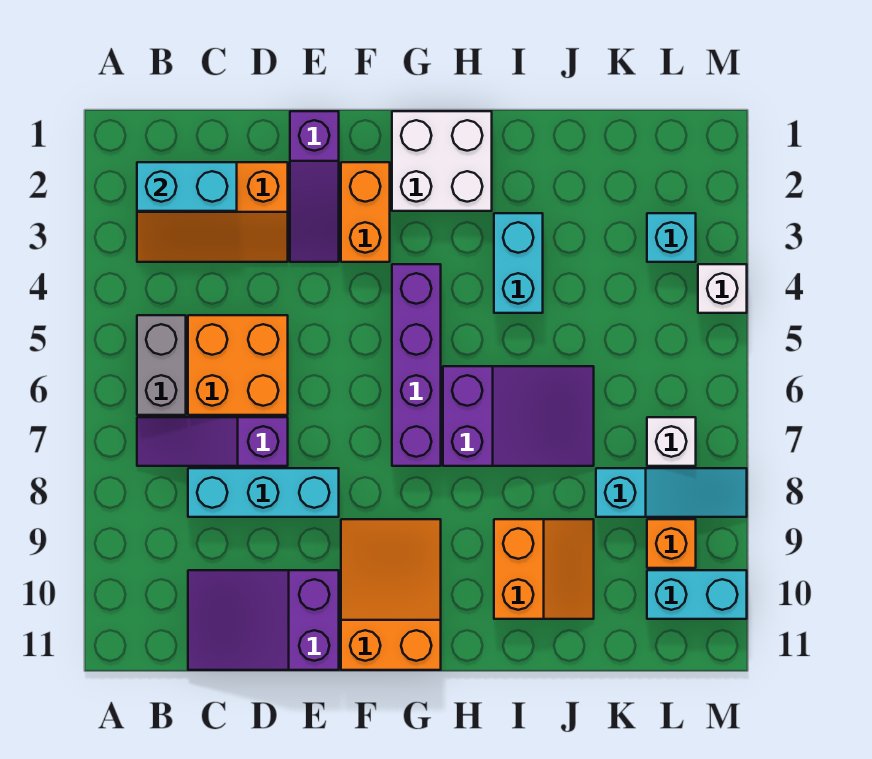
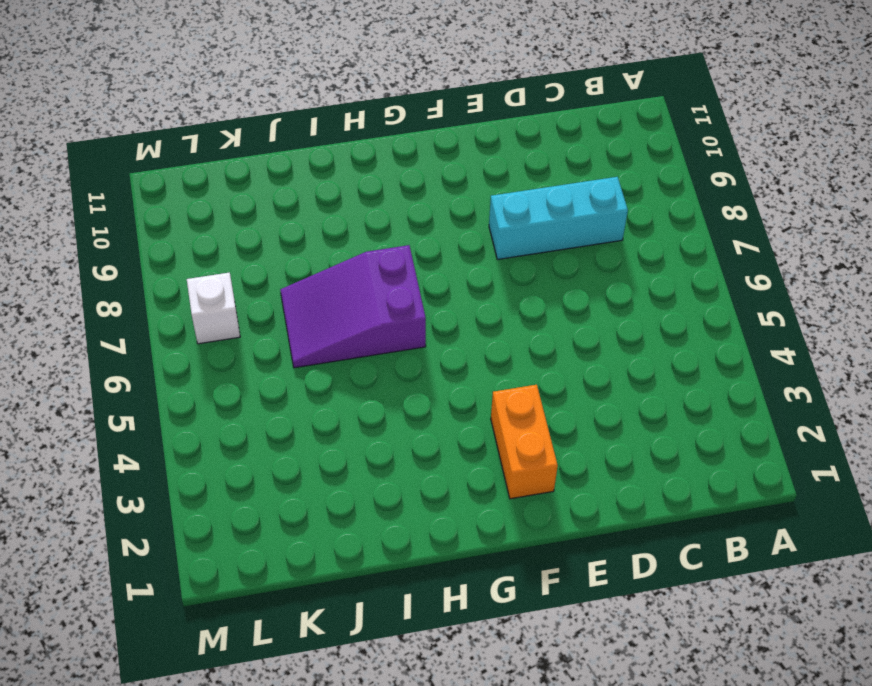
none -> orange 2x3 slope [137,162,288,262]
none -> grey 1x2 brick [137,315,186,415]
none -> purple 1x3 slope [137,417,288,466]

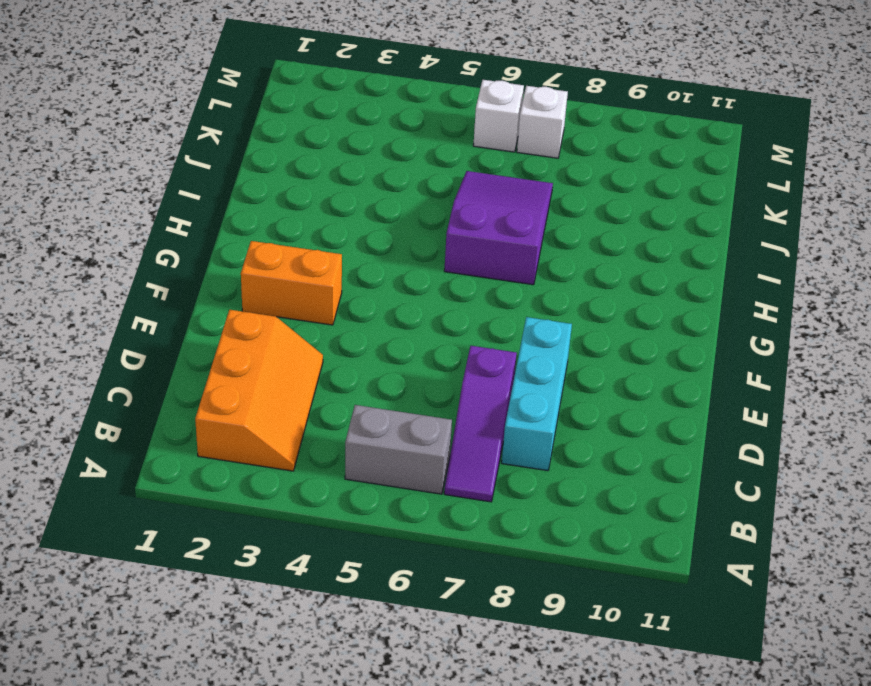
white 1x1 brick [473,80,524,152] -> white 1x1 brick moved to [698,264,747,313]
none -> orange 2x2 brick [188,315,288,415]
none -> purple 2x3 slope [188,570,339,670]
none -> purple 1x3 slope [290,111,339,262]

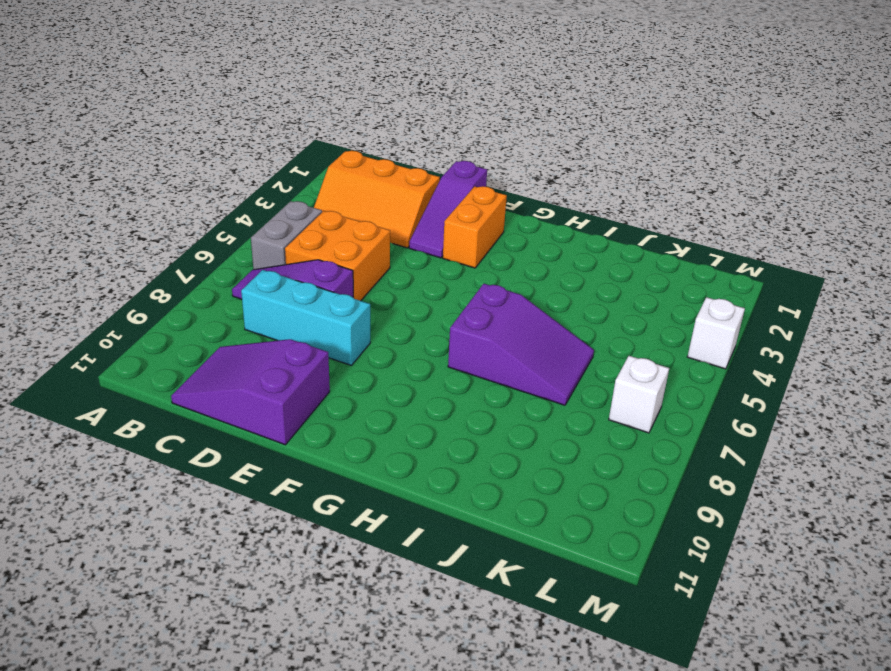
none -> orange 2x3 slope [341,519,441,670]
none -> white 2x2 brick [392,111,492,211]
none -> purple 1x4 brick [392,264,441,466]

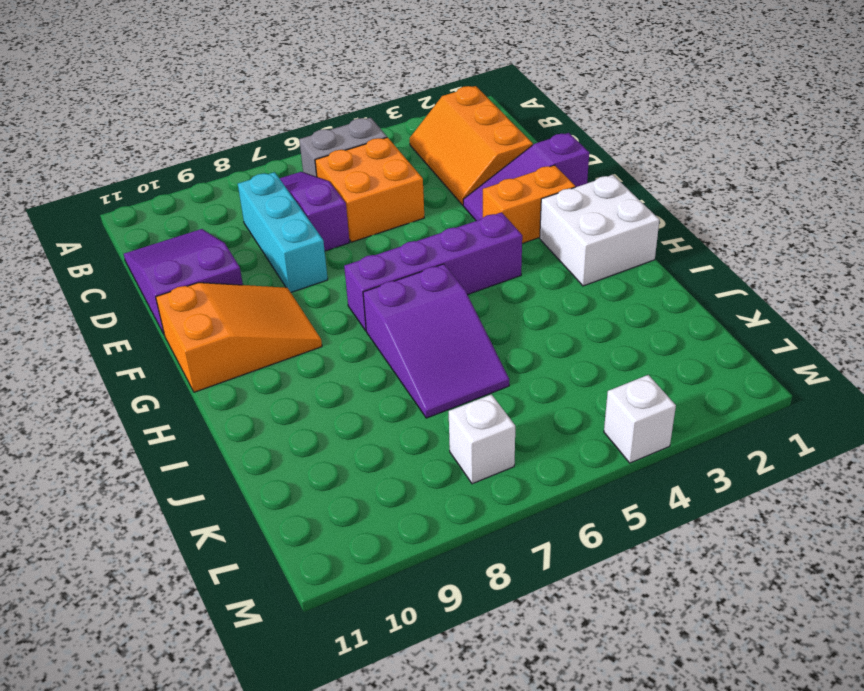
none -> cyan 1x2 brick [494,213,543,313]
none -> orange 2x2 slope [494,519,594,619]
none -> cyan 1x3 slope [596,468,747,517]

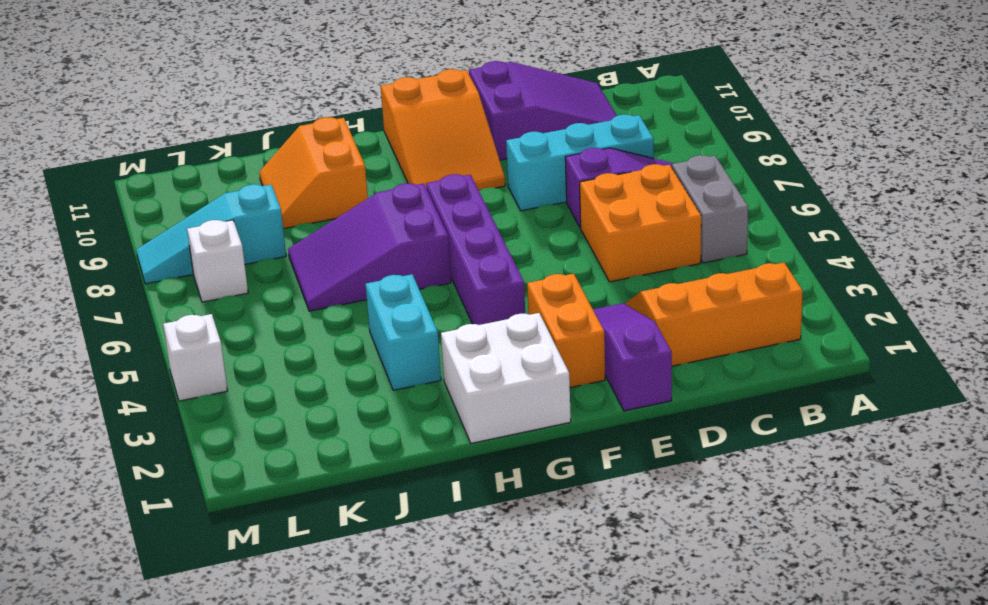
none -> cyan 1x1 brick [647,213,696,262]
none -> orange 1x1 brick [647,519,696,568]
none -> cyan 1x2 brick [647,570,747,619]

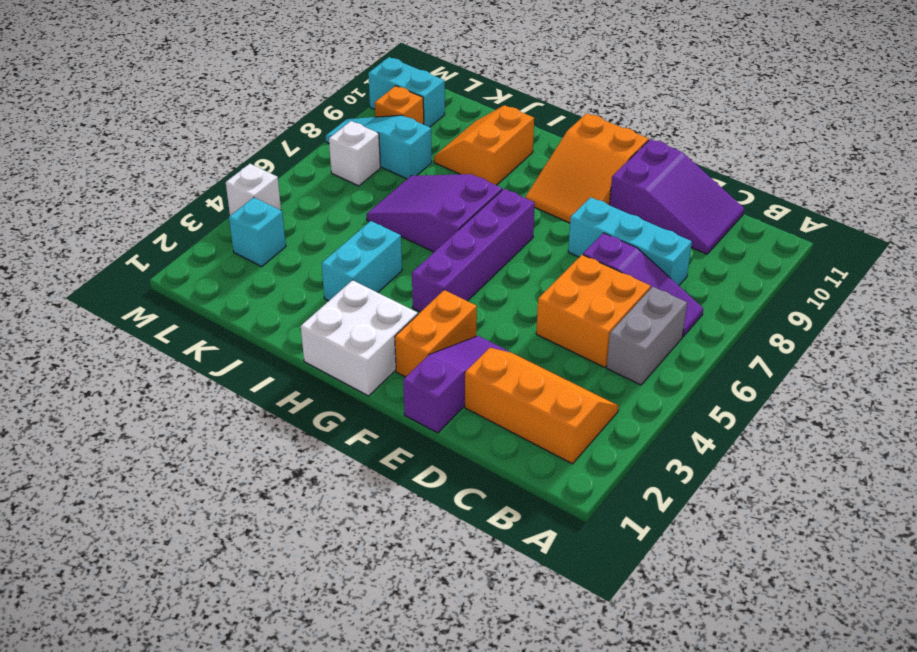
none -> cyan 1x2 brick [137,162,237,211]

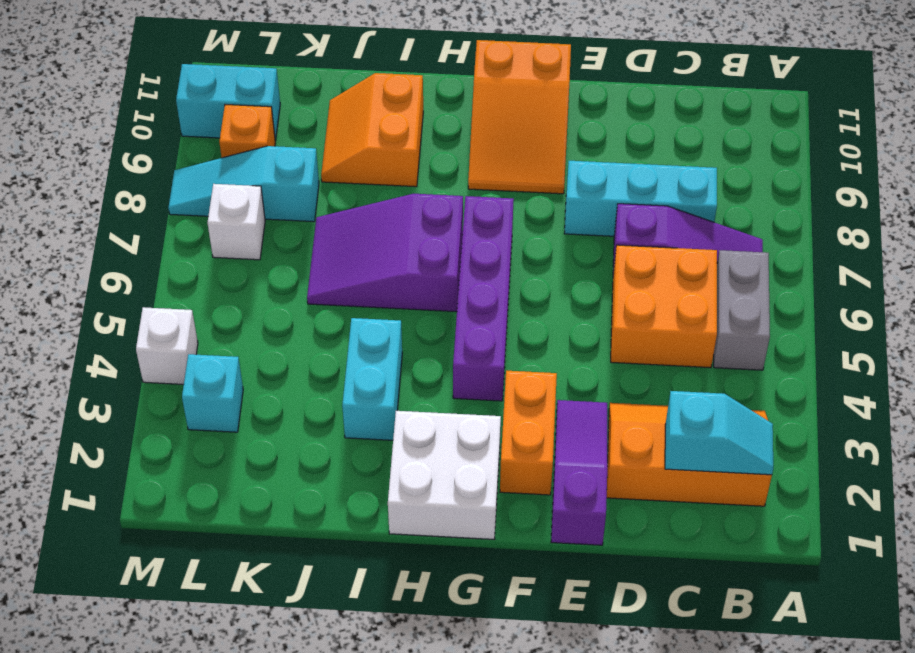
cyan 1x2 slope [665,391,773,475] -> cyan 1x2 brick [137,162,237,211]
none -> purple 2x3 slope [188,570,339,670]

